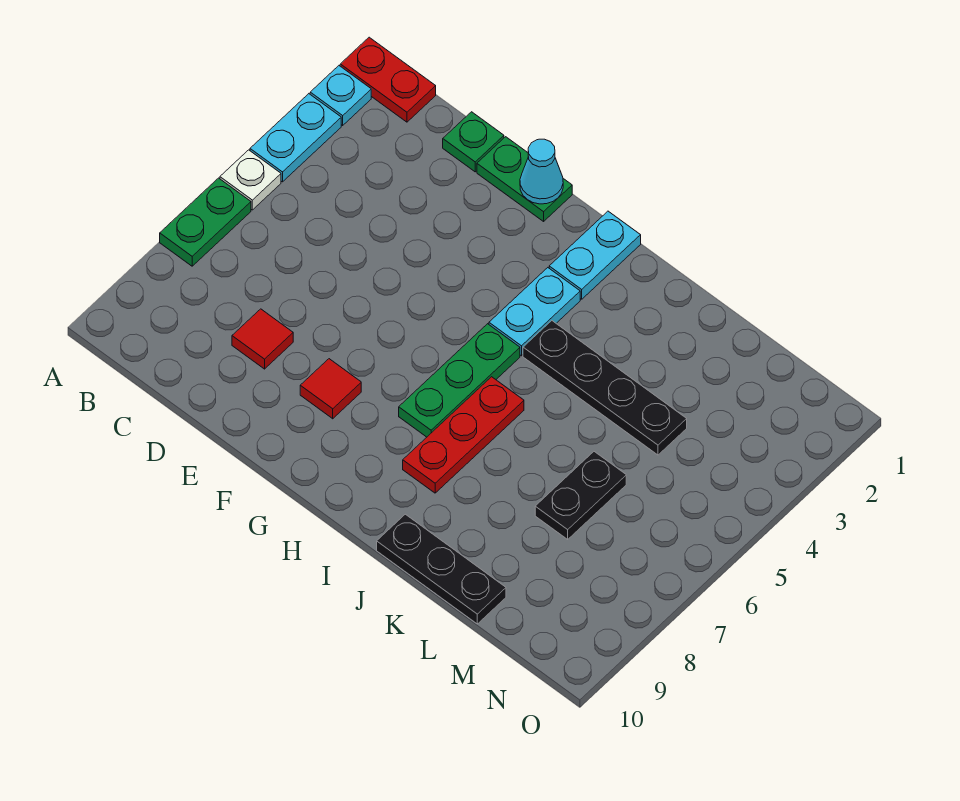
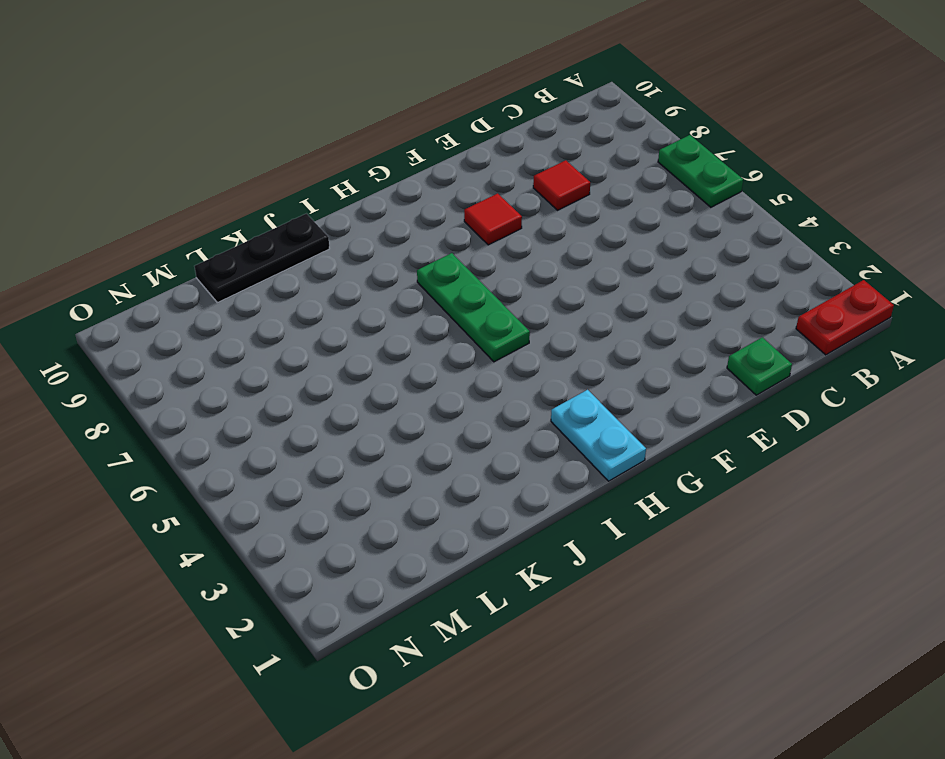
none -> cyan 1x1 plate [310,66,371,125]
none -> cyan 1x2 plate [250,94,341,182]
none -> white 1x1 plate [220,150,281,210]

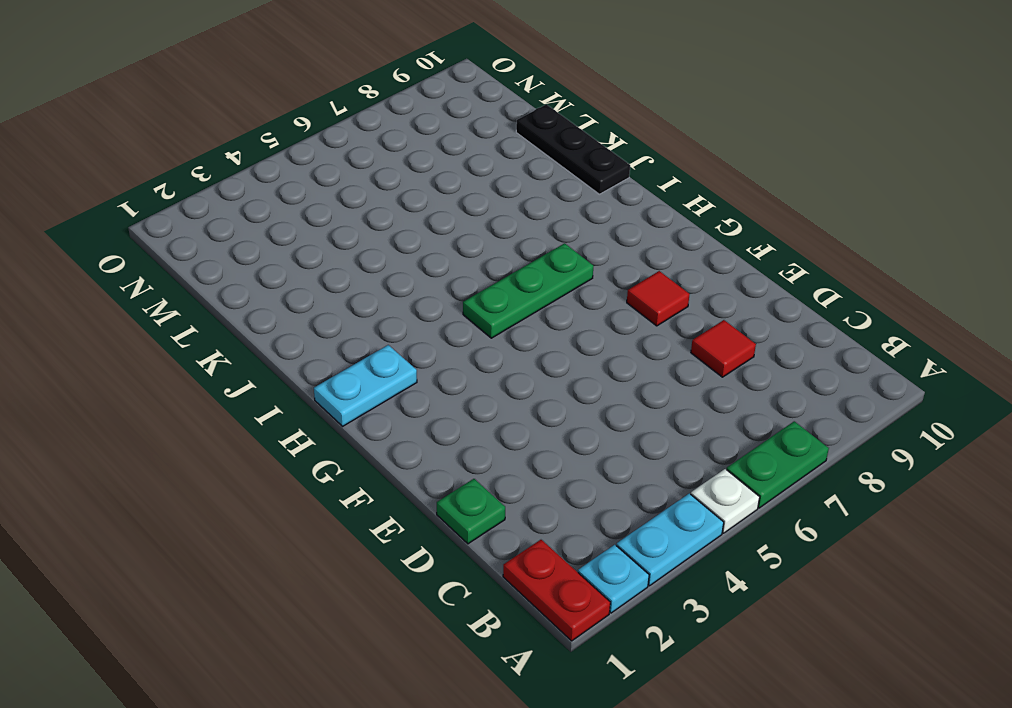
none -> green 1x2 plate [477,137,572,221]
none -> cyan 1x2 plate [489,268,580,356]
none -> black 1x4 plate [523,321,687,455]

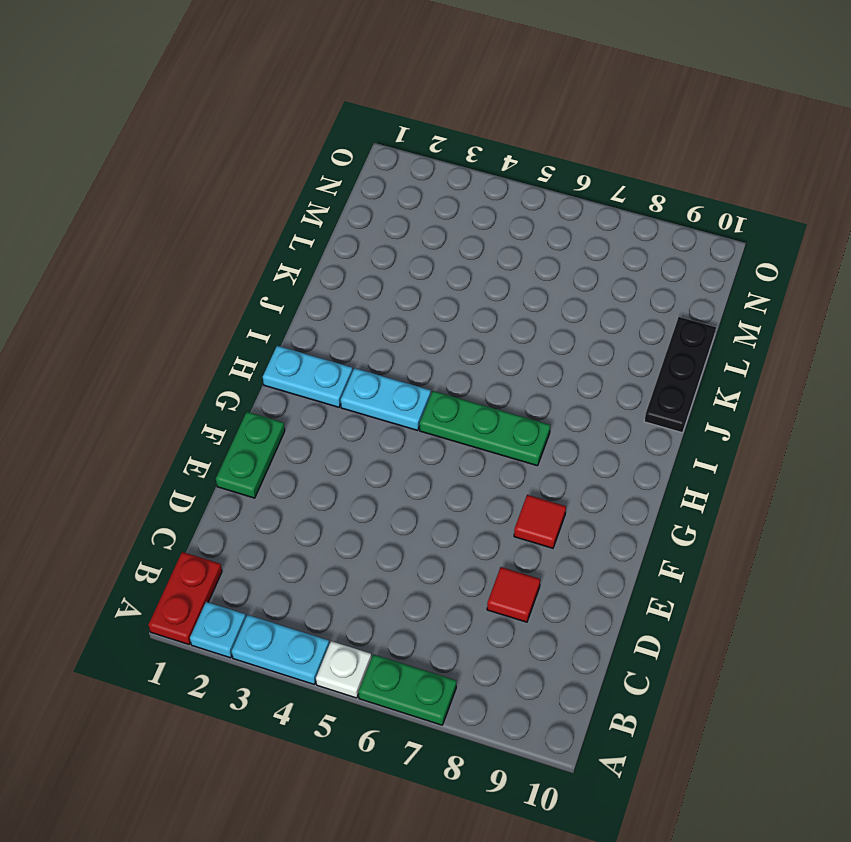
none -> green 1x1 plate [443,112,504,172]
none -> black 1x4 plate [523,321,687,455]
none -> red 1x3 plate [403,377,524,493]

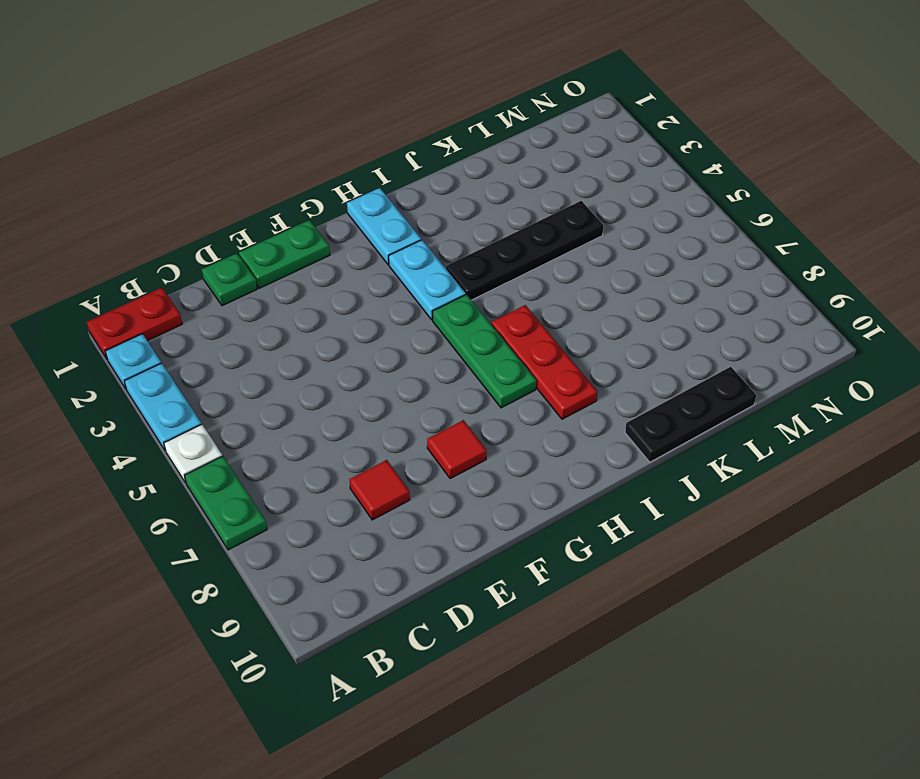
none -> black 1x2 plate [535,452,626,539]
none -> cyan 1x1 cone [520,139,563,204]

